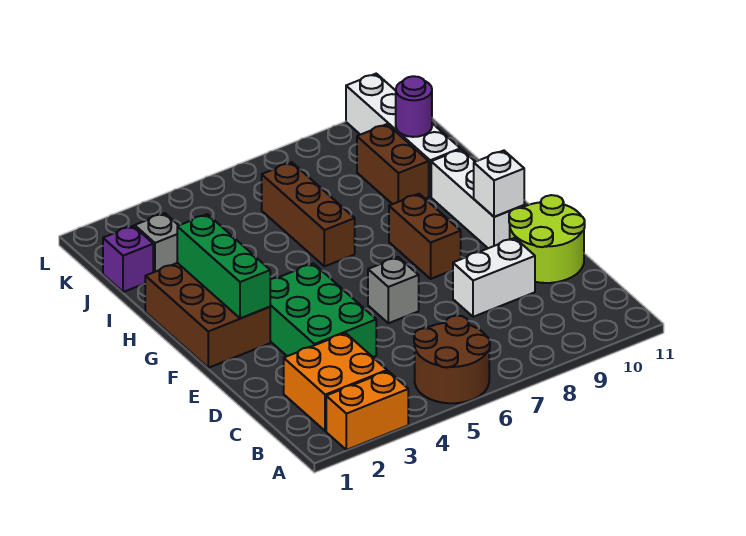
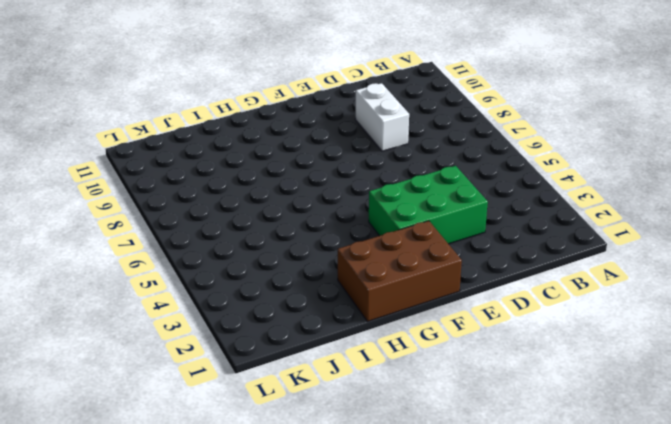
none -> orange 1x2 brick [326,371,408,450]
none -> brown 2x2 round brick [414,316,490,403]
none -> orange 2x2 brick [284,333,387,431]

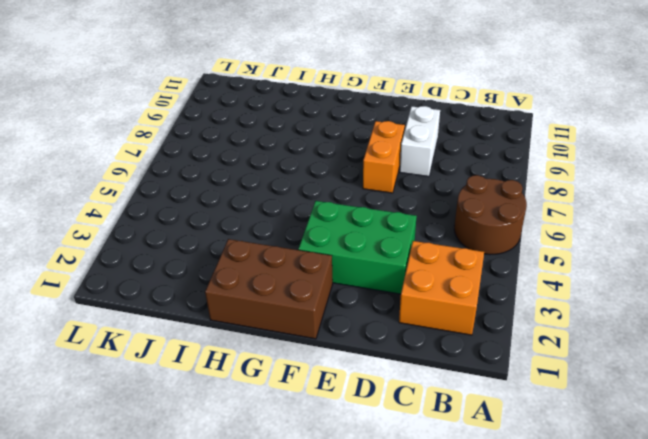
orange 1x2 brick [363,121,405,193] -> orange 1x2 brick moved to [326,371,408,450]
none -> lime 2x2 round brick [509,195,585,283]
none -> grey 1x1 brick [368,257,419,323]
none -> brown 1x2 brick [389,194,461,279]

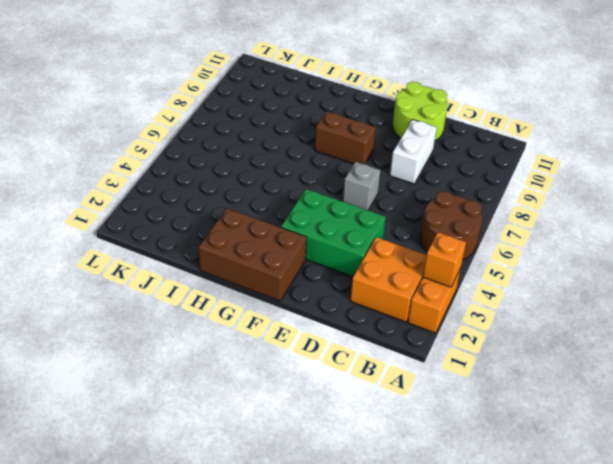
orange 1x1 brick [423,232,466,287] -> none
none -> white 1x3 brick [431,149,524,248]
none -> brown 1x3 brick [262,162,355,266]
none -> brown 1x2 brick [357,124,429,204]

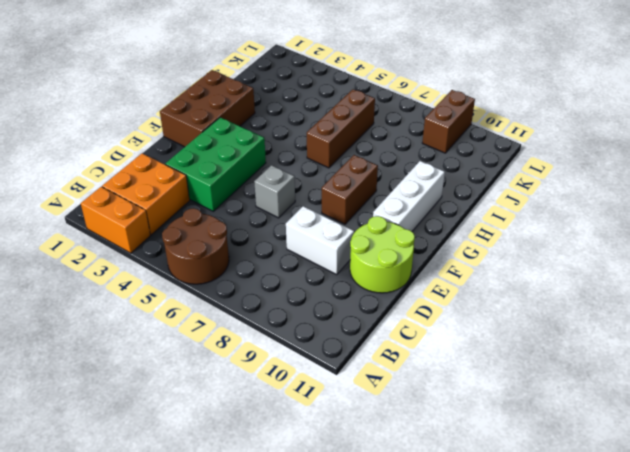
brown 1x2 brick [422,90,475,153] -> brown 1x2 brick moved to [357,124,429,204]
none -> white 1x4 brick [346,74,460,197]
none -> purple 1x1 brick [103,226,153,292]
none -> grey 1x1 brick [135,213,179,272]

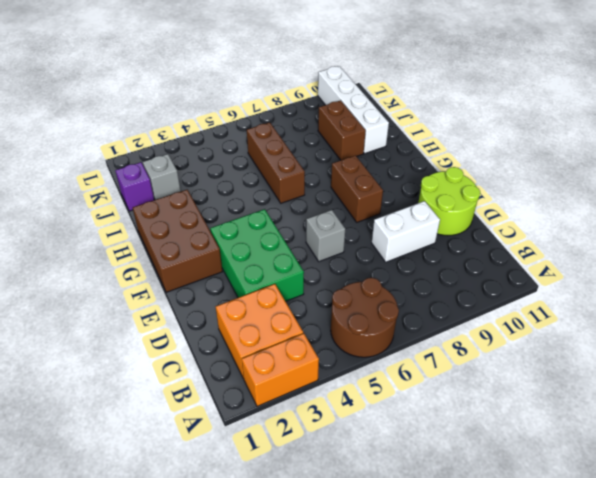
none -> white 1x3 brick [431,149,524,248]
none -> green 1x3 brick [177,214,270,318]
none -> white 1x1 brick [474,151,524,217]

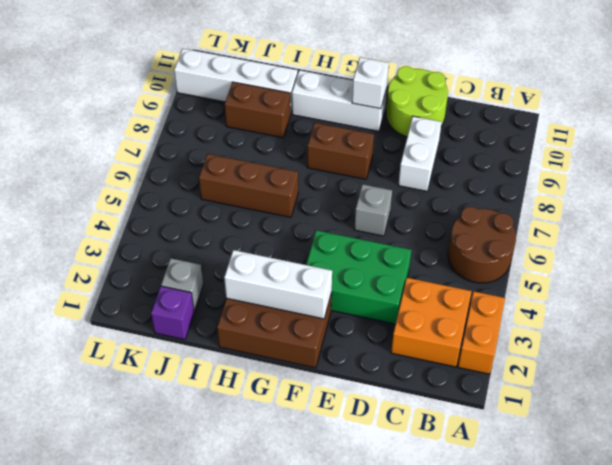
white 1x3 brick [224,250,332,319] -> green 1x3 brick [177,214,270,318]
none -> purple 1x1 round brick [396,76,432,137]

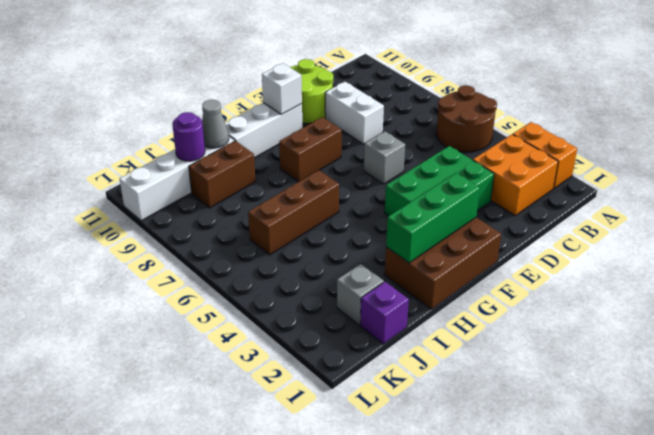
grey 1x1 cone [202,100,229,148] -> none

